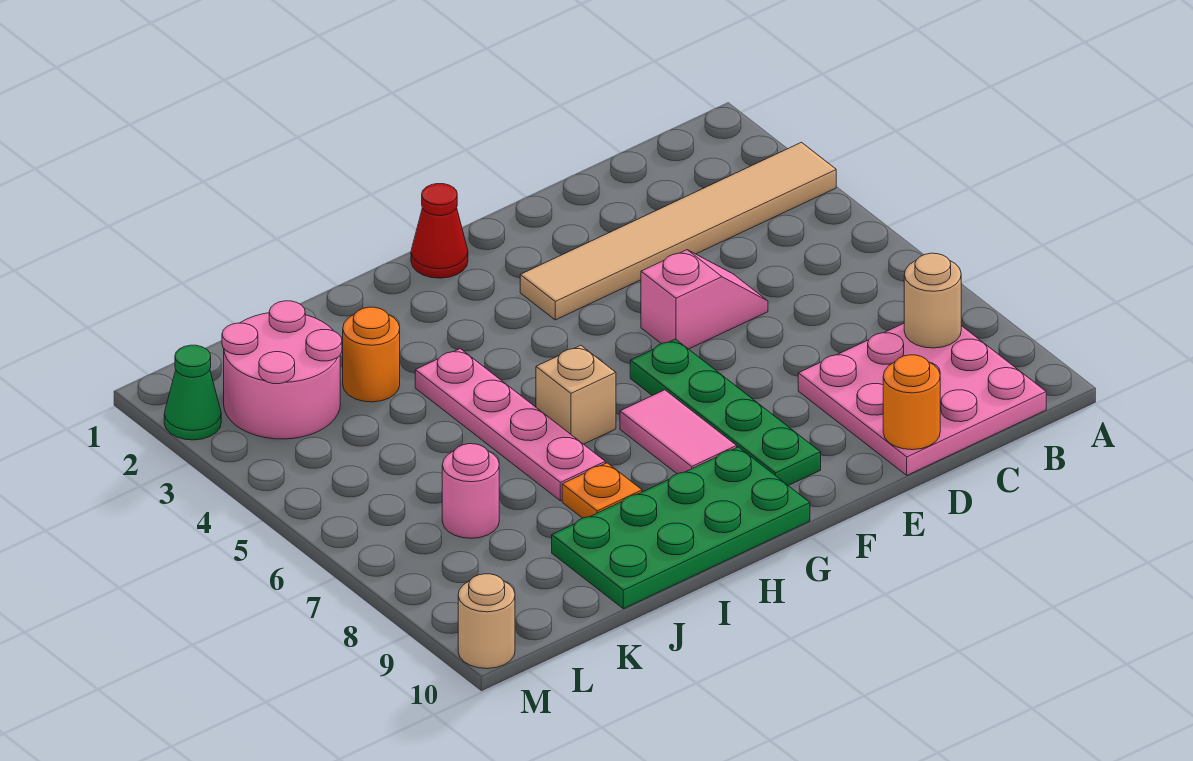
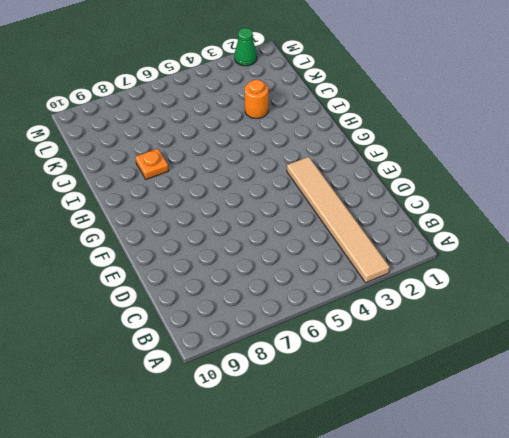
none -> pink 3x3 plate [798,323,1046,475]
none -> pink 1x2 slope [641,250,768,349]
none -> green 1x4 plate [630,339,821,485]

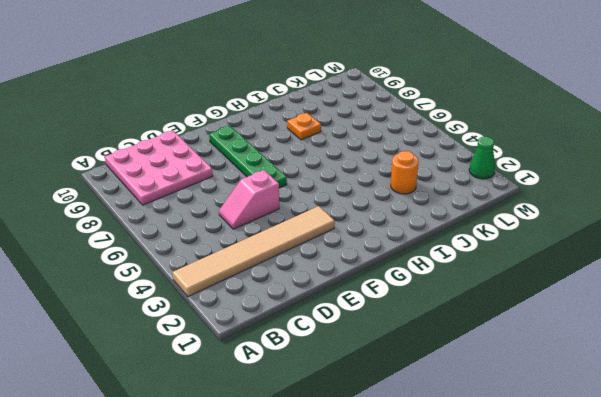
none -> red 1x1 cone [411,184,468,278]
none -> pink 1x2 tile [620,390,737,474]
none -> green 2x4 plate [552,447,810,609]

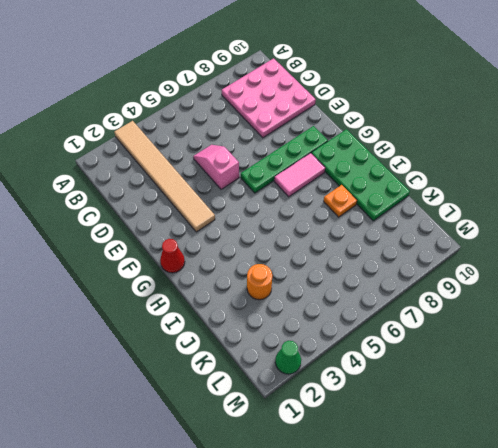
none -> tan 1x1 brick [536,345,616,444]
none -> pink 1x4 plate [415,349,605,501]
none -> pink 2x2 round brick [222,301,342,439]

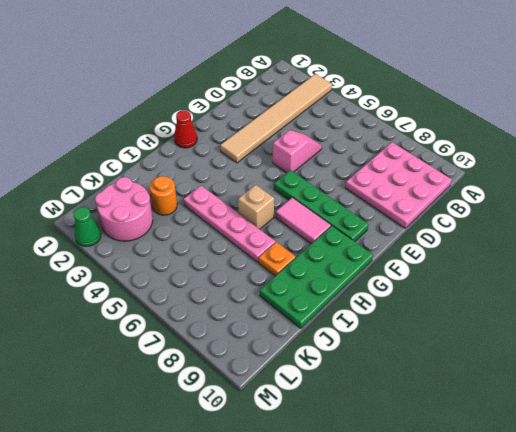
none -> pink 1x1 round brick [442,444,499,538]
none -> tan 1x1 round brick [458,574,515,669]
none -> tan 1x1 round brick [904,253,961,348]

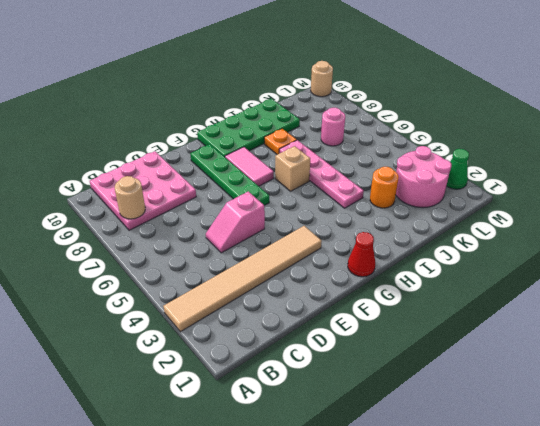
none -> orange 1x1 round brick [883,355,940,450]

